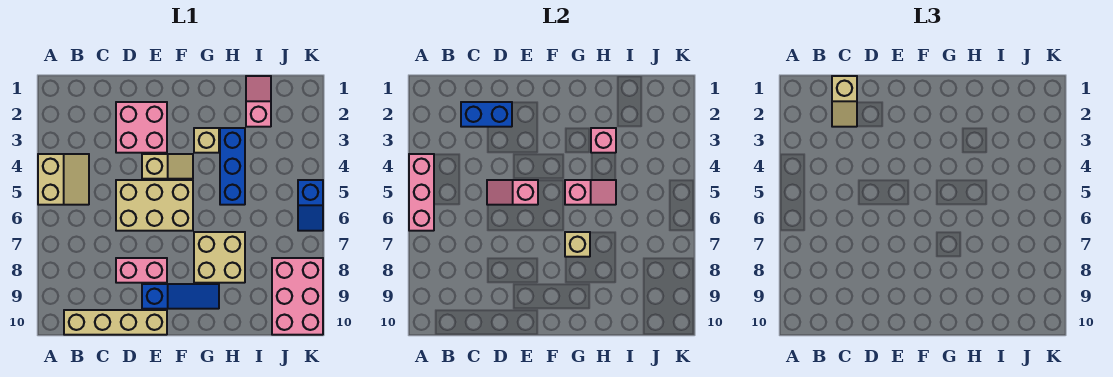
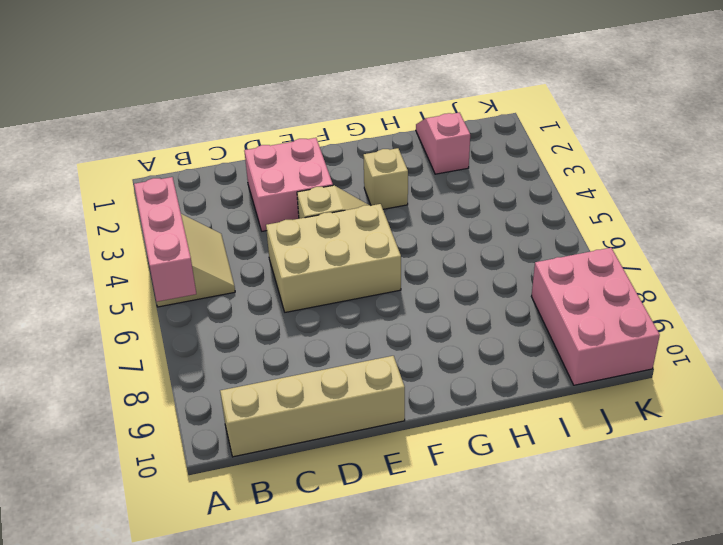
none -> pink 1x2 brick [116,258,167,283]
none -> blue 1x3 slope [142,284,219,309]
none -> tan 2x2 brick [194,232,245,283]

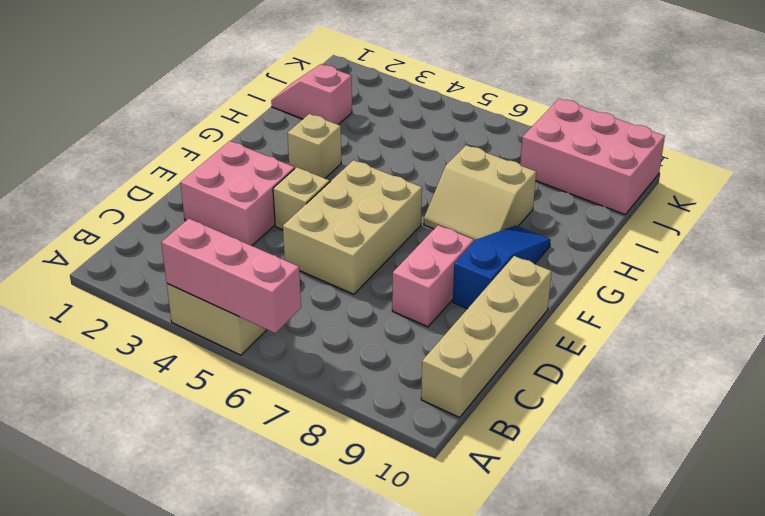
tan 2x2 slope [424,145,536,241] -> tan 2x2 brick [194,232,245,283]
none -> blue 1x3 brick [220,128,245,205]
none -> blue 1x2 slope [298,180,323,231]
none -> blue 1x2 brick [461,102,512,127]

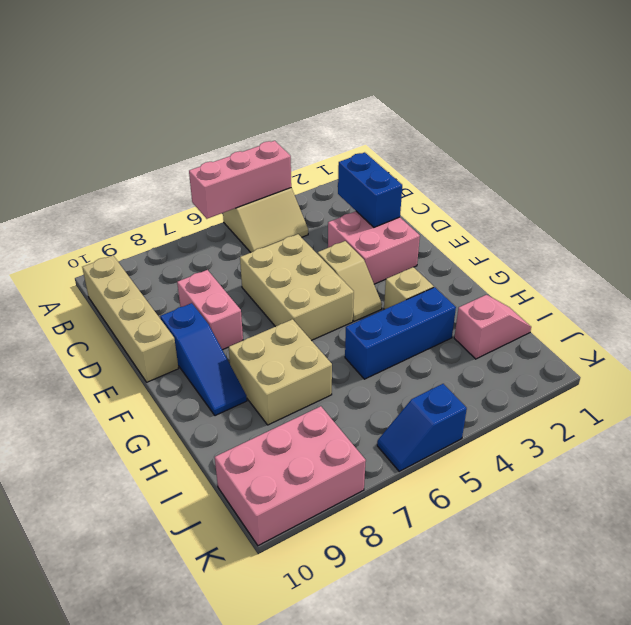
none -> pink 1x2 slope [487,180,538,205]
none -> pink 1x2 slope [565,180,616,205]
none -> tan 1x1 brick [565,232,590,257]

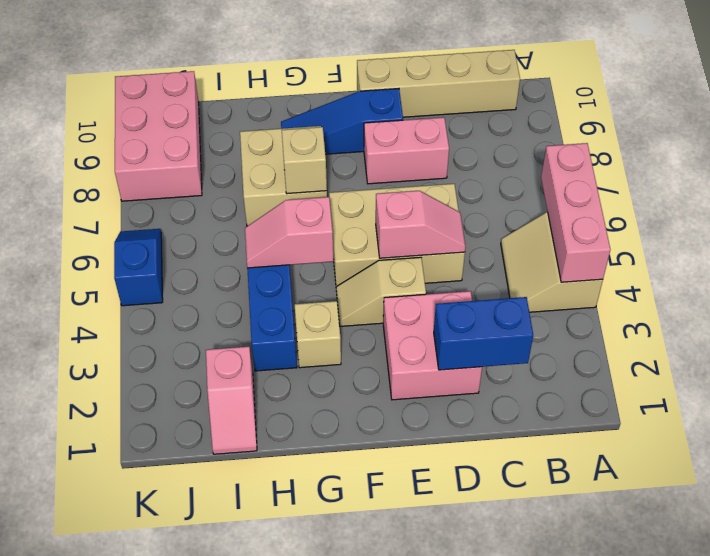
none -> pink 1x1 brick [591,128,616,153]
none -> tan 1x2 slope [832,76,857,127]

